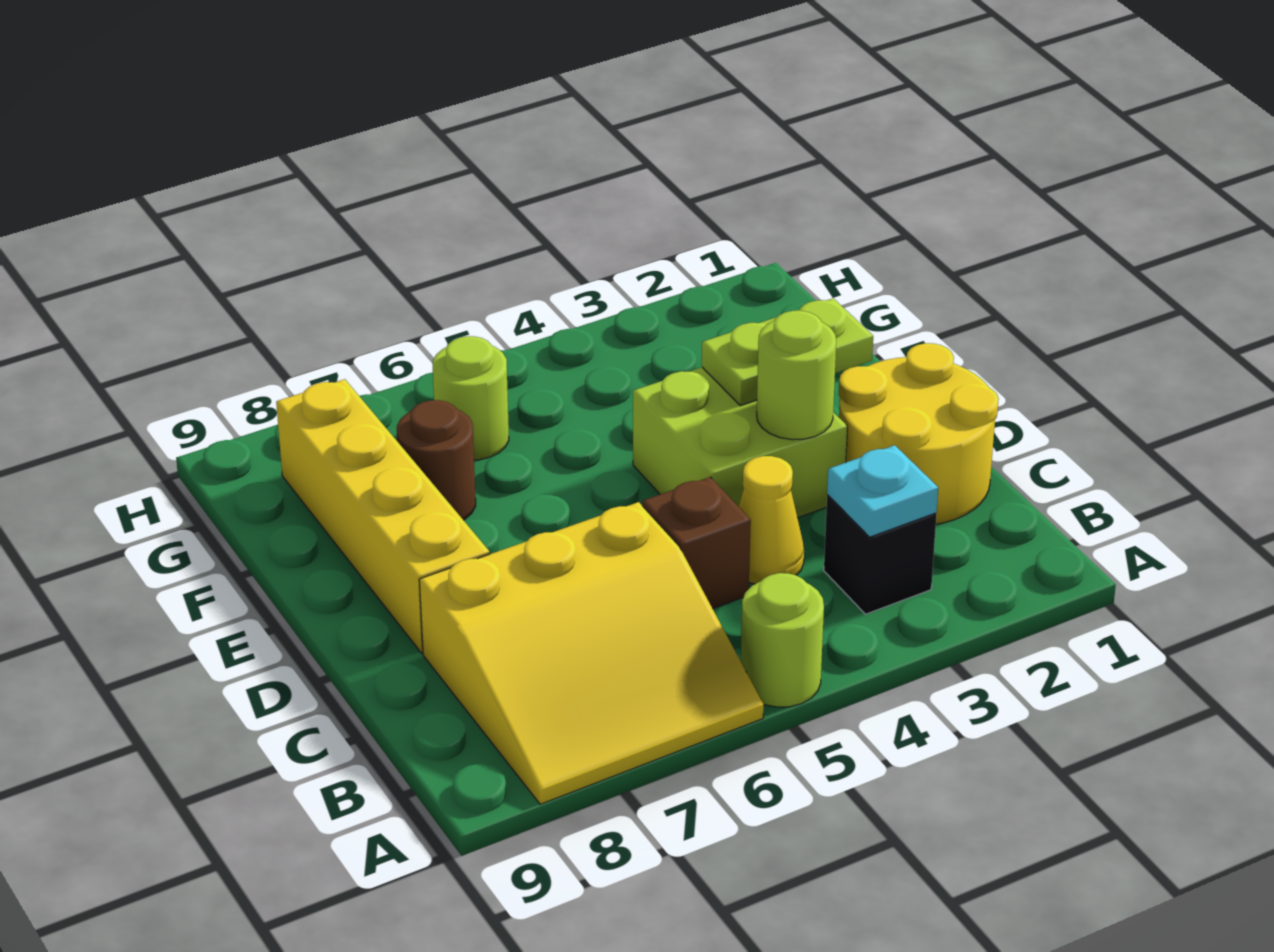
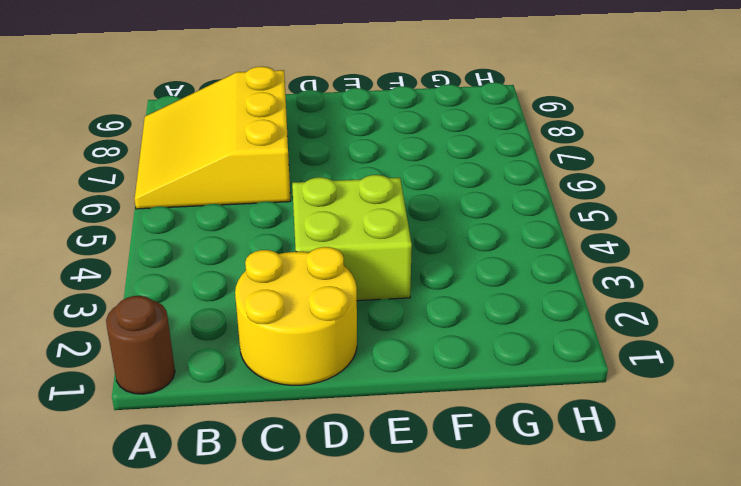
brown 1x1 round brick [106,296,175,394] -> brown 1x1 round brick moved to [397,400,476,520]
none -> lime 1x1 round brick [741,573,824,707]
none -> black 1x1 brick [824,495,936,614]
none -> yellow 1x1 cone [738,456,804,584]

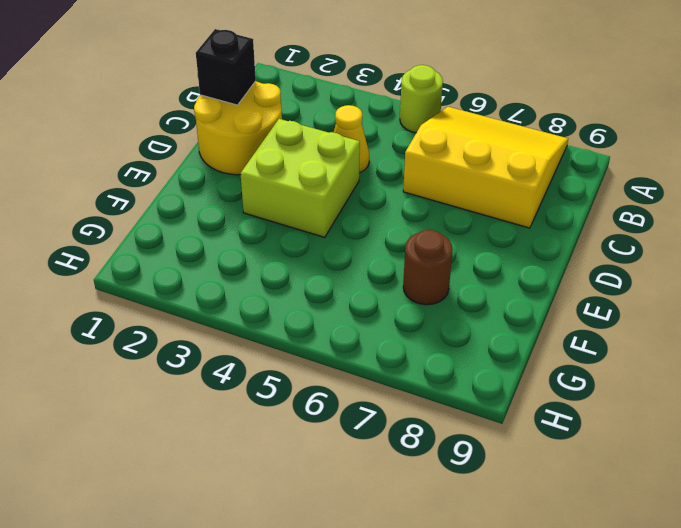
black 1x1 brick [196,29,256,105] -> black 1x1 brick moved to [824,495,936,614]
none -> brown 1x1 brick [642,477,751,609]
none -> yellow 1x4 brick [276,379,490,653]
none -> lime 1x1 round brick [433,336,509,460]

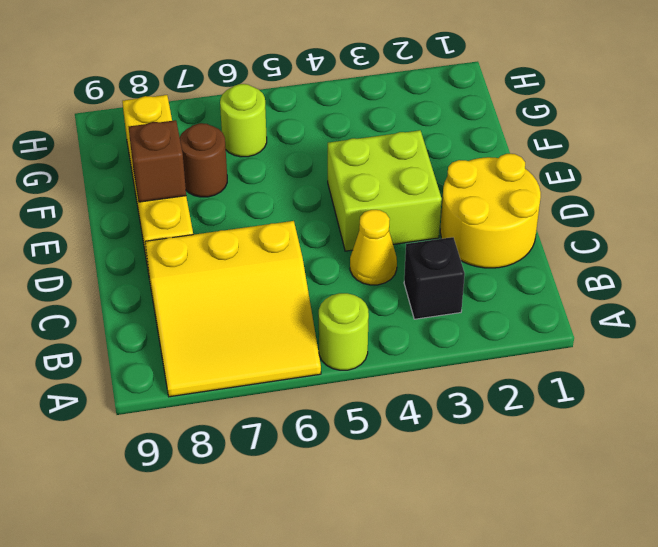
brown 1x1 brick [129,120,186,202] -> brown 1x1 brick moved to [642,477,751,609]
none -> cyan 1x1 plate [827,445,938,537]
none -> lime 1x1 round brick [757,311,836,440]
none -> lime 1x2 plate [702,298,873,406]

